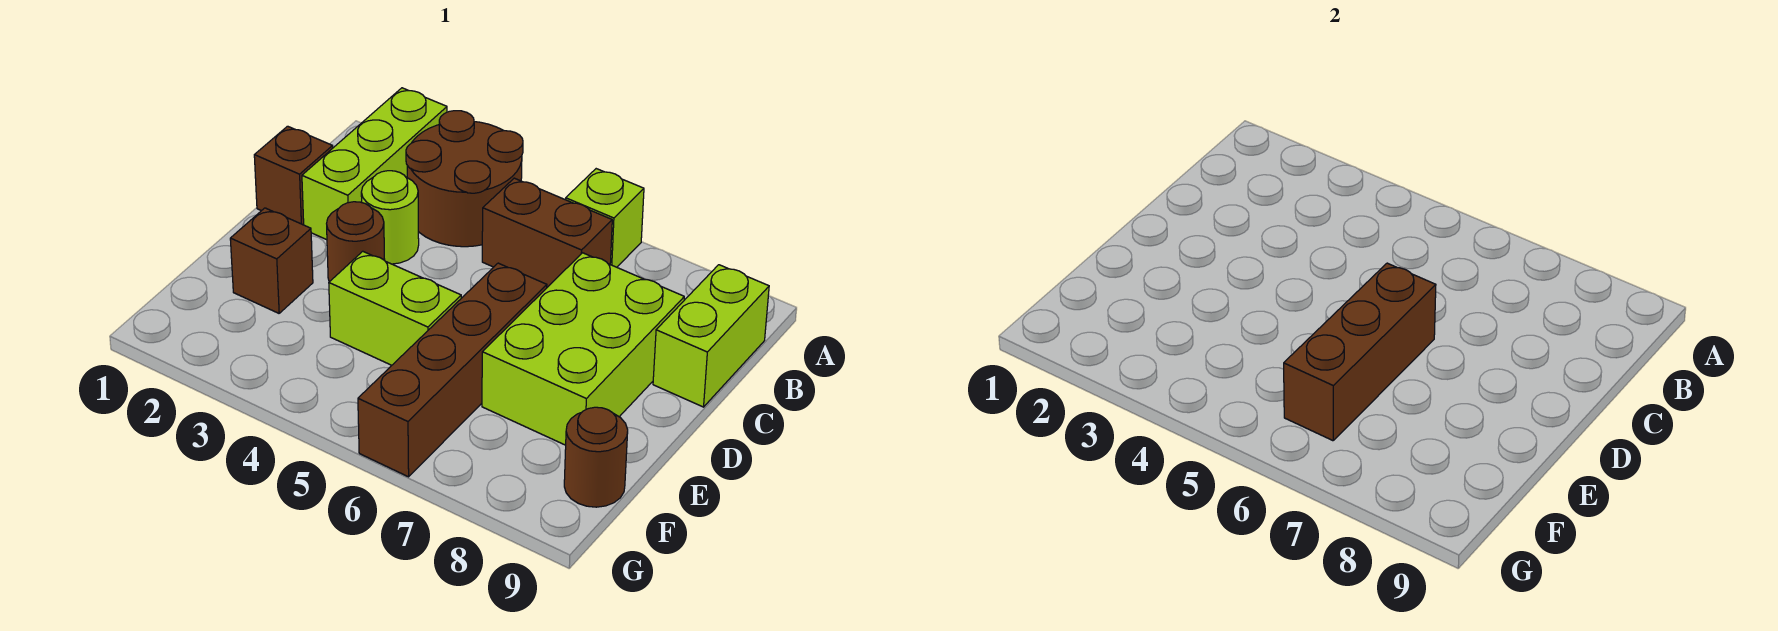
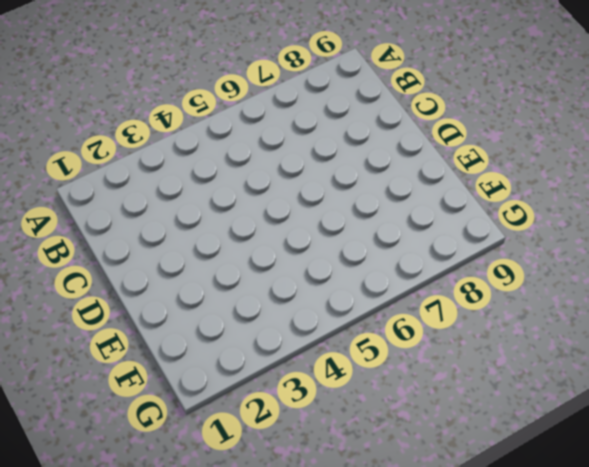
none -> lime 1x3 brick [302,88,447,240]
none -> brown 2x2 round brick [406,111,523,247]
none -> lime 1x1 brick [566,169,644,267]

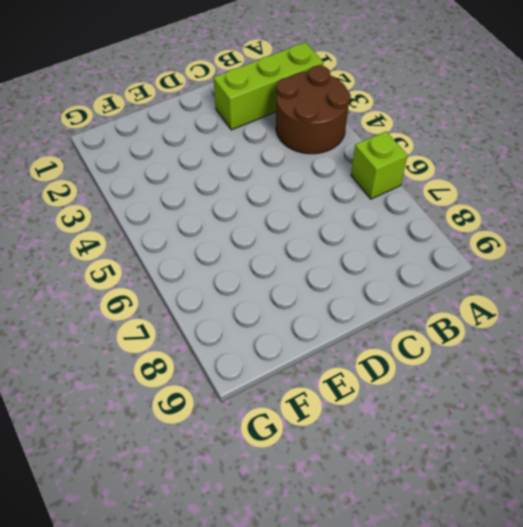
none -> brown 1x2 brick [482,178,612,287]
none -> lime 1x2 brick [653,265,769,407]
none -> brown 1x1 brick [254,126,333,225]

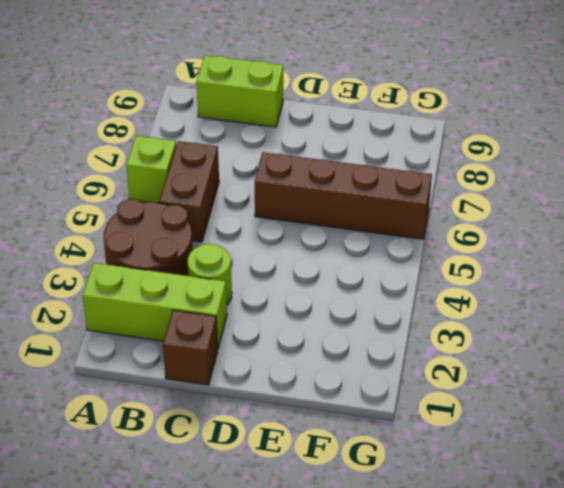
none -> lime 2x3 brick [482,253,684,445]
none -> brown 1x1 round brick [327,202,385,282]
none -> brown 1x1 brick [230,208,313,313]

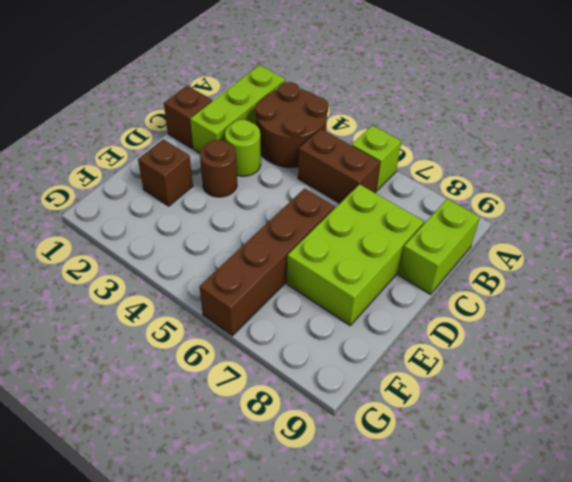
none -> lime 1x2 brick [329,251,461,365]
none -> brown 1x1 round brick [564,407,628,507]
none -> brown 1x3 brick [1284,263,1436,441]

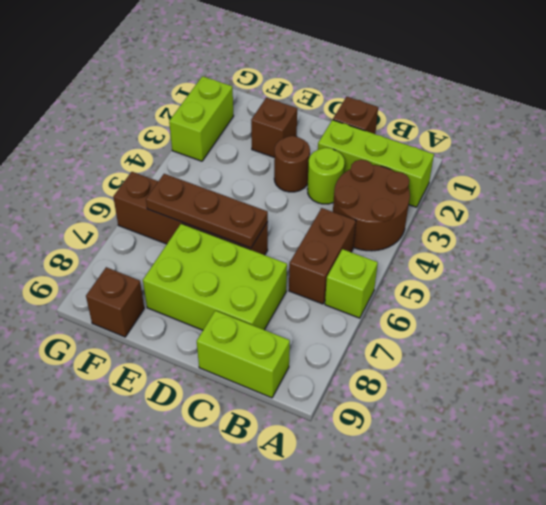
brown 1x3 plate [146,174,268,248] -> brown 1x3 brick [1284,263,1436,441]
brown 1x1 brick [86,267,144,337] -> brown 1x1 round brick [564,407,628,507]
lime 1x2 brick [169,76,234,161] -> lime 1x2 brick moved to [329,251,461,365]

